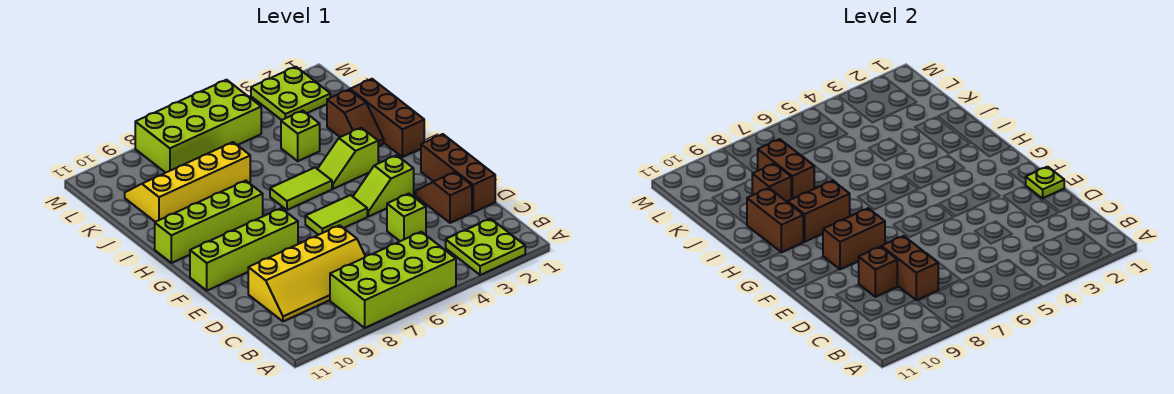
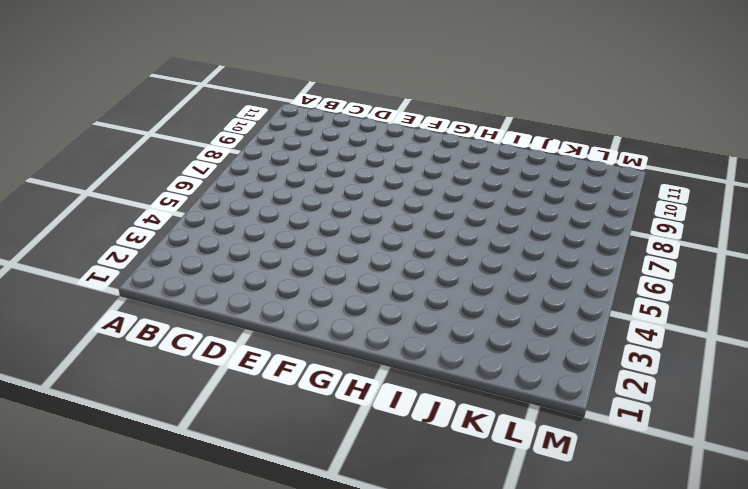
none -> lime 2x2 plate [446,219,525,275]
none -> lime 2x4 brick [330,232,456,328]
none -> yellow 2x4 slope [248,225,366,321]

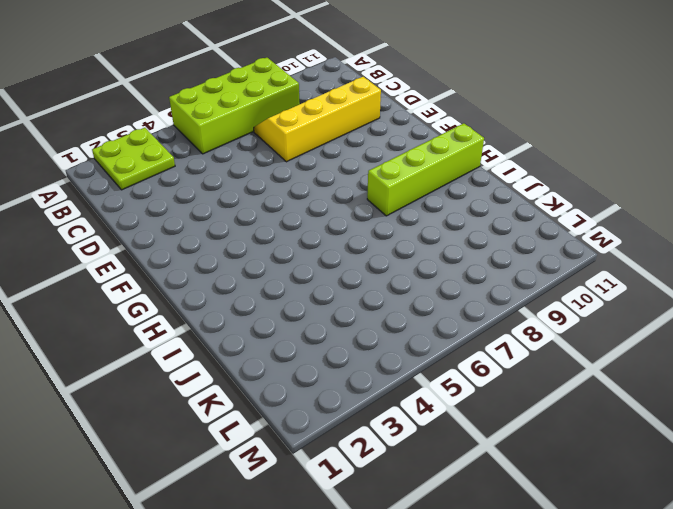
none -> brown 1x3 brick [421,134,495,212]
none -> brown 1x2 slope [416,172,472,223]
none -> lime 1x1 brick [387,194,426,241]

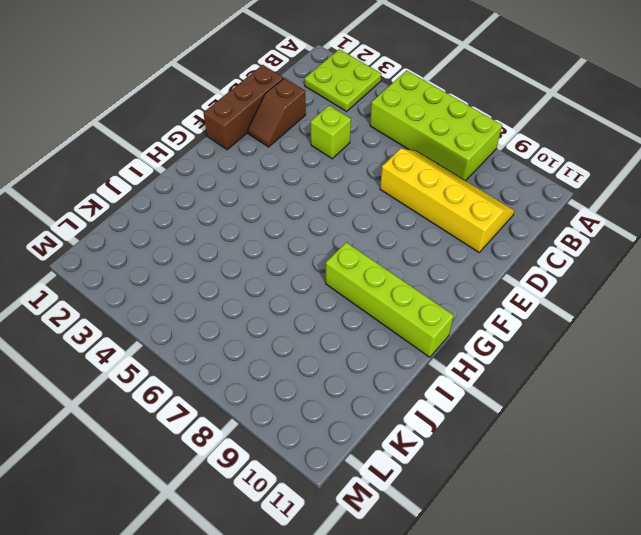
none -> lime 1x2 slope [353,155,414,217]
none -> lime 1x2 tile [305,195,367,235]
none -> lime 1x4 brick [190,208,298,291]

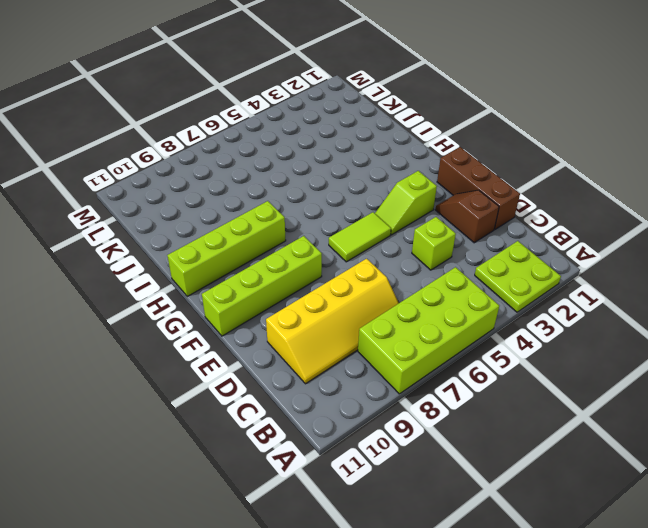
none -> brown 1x3 brick [350,79,424,157]
none -> lime 1x2 slope [318,128,378,189]
none -> lime 1x2 tile [270,168,332,210]

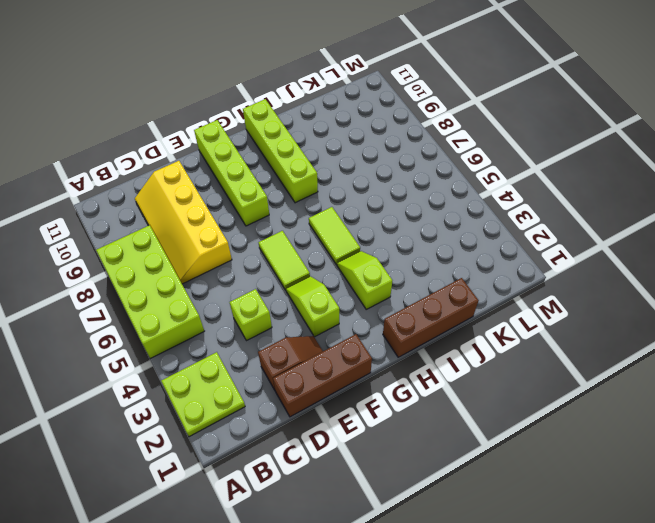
none -> brown 1x2 slope [327,90,384,146]
none -> lime 1x1 brick [281,111,320,161]
none -> yellow 2x4 slope [125,142,250,222]

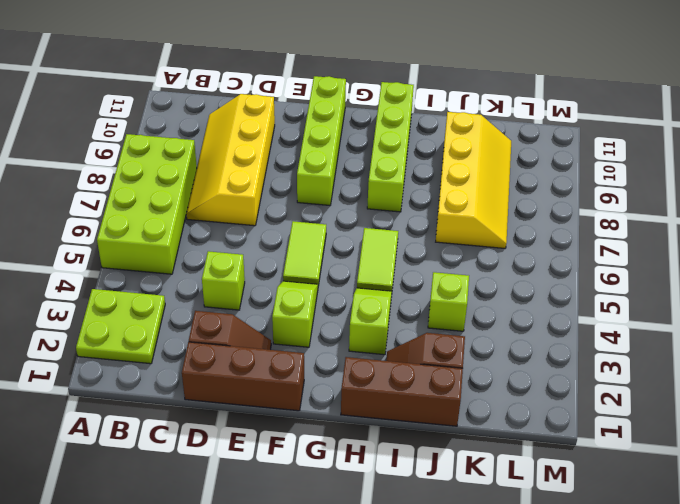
none -> lime 2x2 plate [251,67,330,120]
none -> lime 2x4 brick [135,80,261,173]
none -> brown 1x2 brick [882,236,938,300]

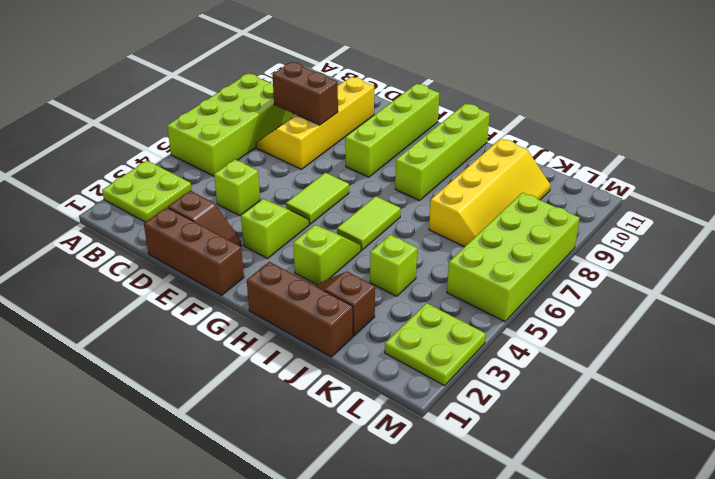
none -> brown 1x1 brick [859,247,897,297]
none -> lime 1x1 plate [1026,167,1064,198]
none -> brown 1x2 brick [823,208,885,269]

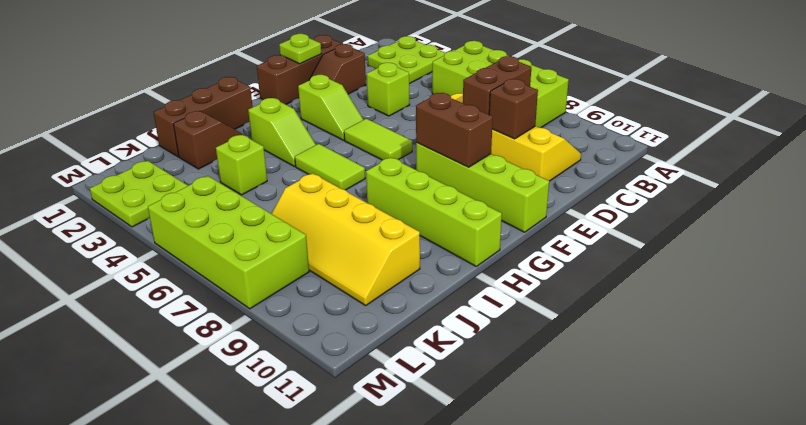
none -> brown 1x2 brick [788,181,850,242]
none -> brown 1x2 brick [747,188,803,252]
none -> brown 1x2 brick [758,139,814,199]

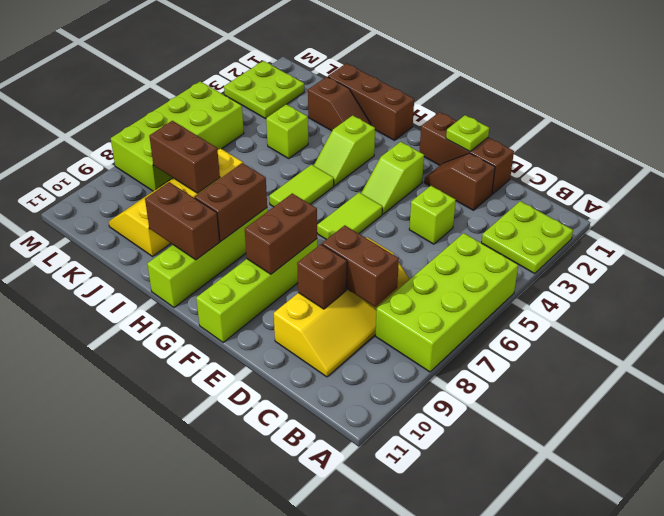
none -> brown 1x1 brick [752,164,791,202]

